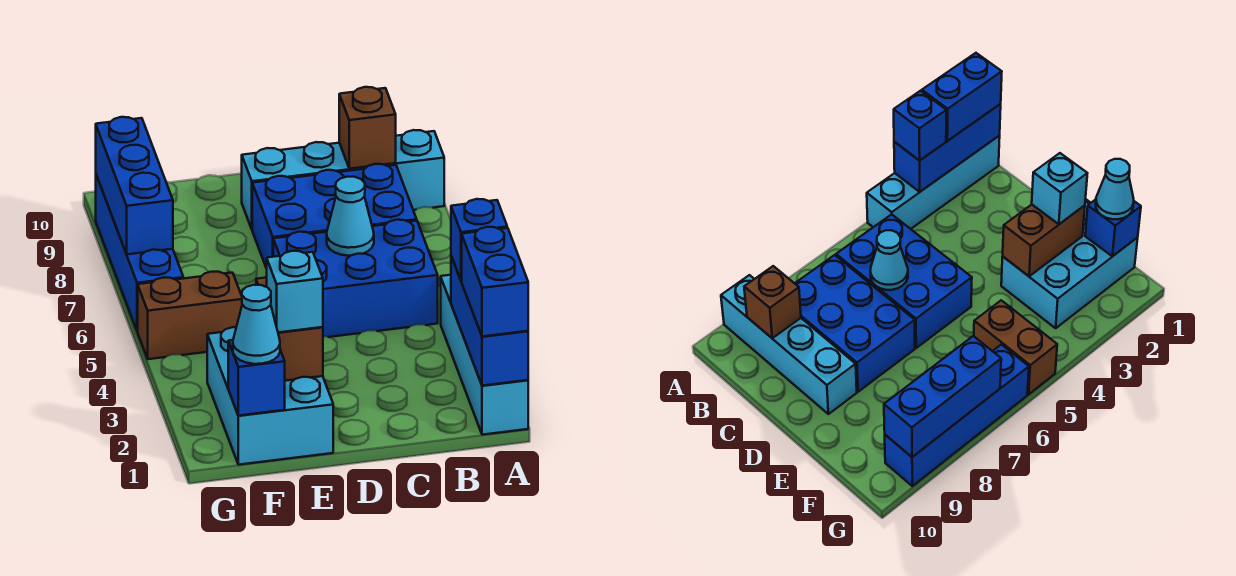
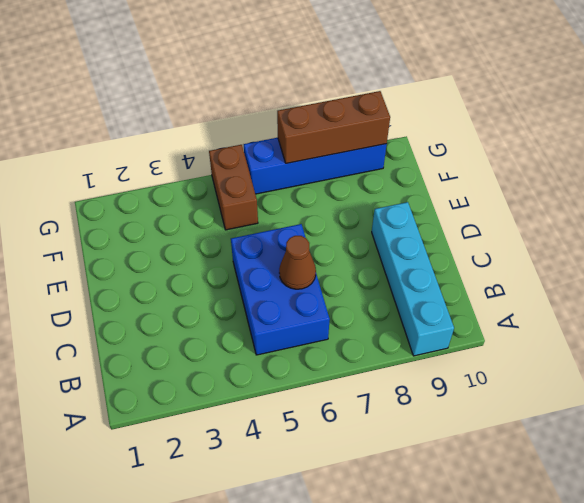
brown 1x1 cone [279,236,316,289] -> cyan 1x1 cone [327,177,374,256]
brown 1x3 brick [277,91,390,163] -> blue 1x3 brick [96,117,173,254]
none -> cyan 1x4 brick [441,275,528,435]
none -> blue 2x3 brick [252,164,417,269]
none -> cyan 2x3 brick [207,327,333,465]

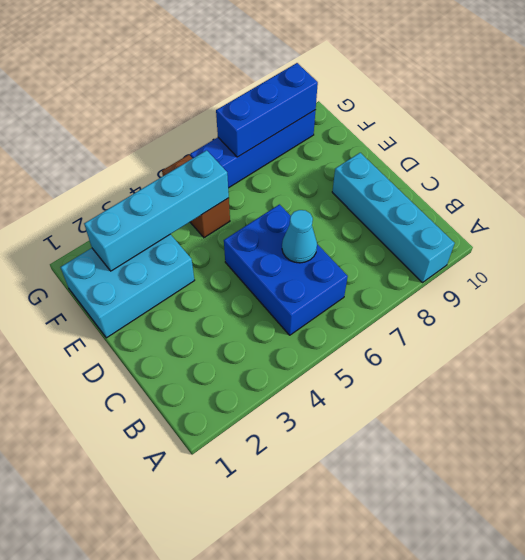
cyan 1x4 brick [84,150,229,271] -> cyan 1x4 brick moved to [441,275,528,435]
none -> blue 2x3 brick [252,164,417,269]
none -> blue 1x3 brick [451,256,528,386]
none -> brown 1x1 brick [339,87,396,169]

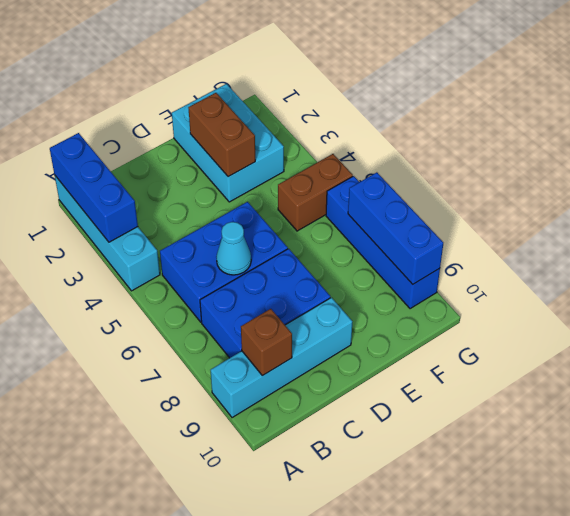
none -> blue 1x1 brick [228,340,285,416]
none -> blue 1x2 brick [462,227,528,337]
none -> blue 1x1 brick [451,199,507,281]

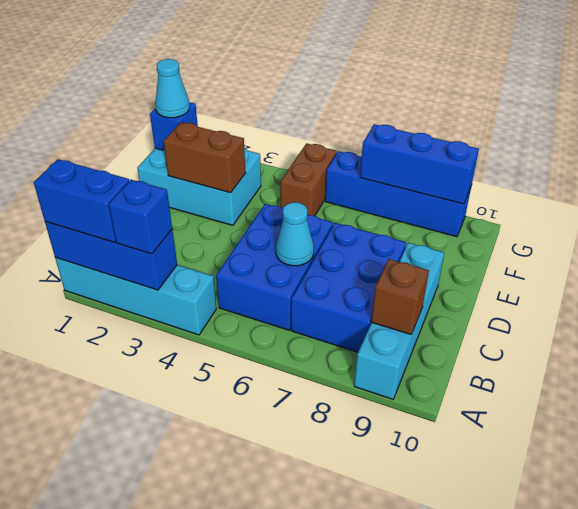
none -> cyan 1x1 brick [267,251,323,332]

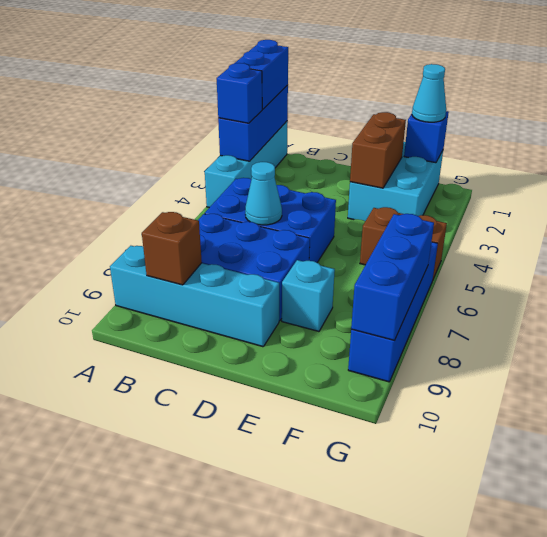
cyan 1x1 brick [282,260,335,331] -> cyan 1x1 brick moved to [267,251,323,332]

